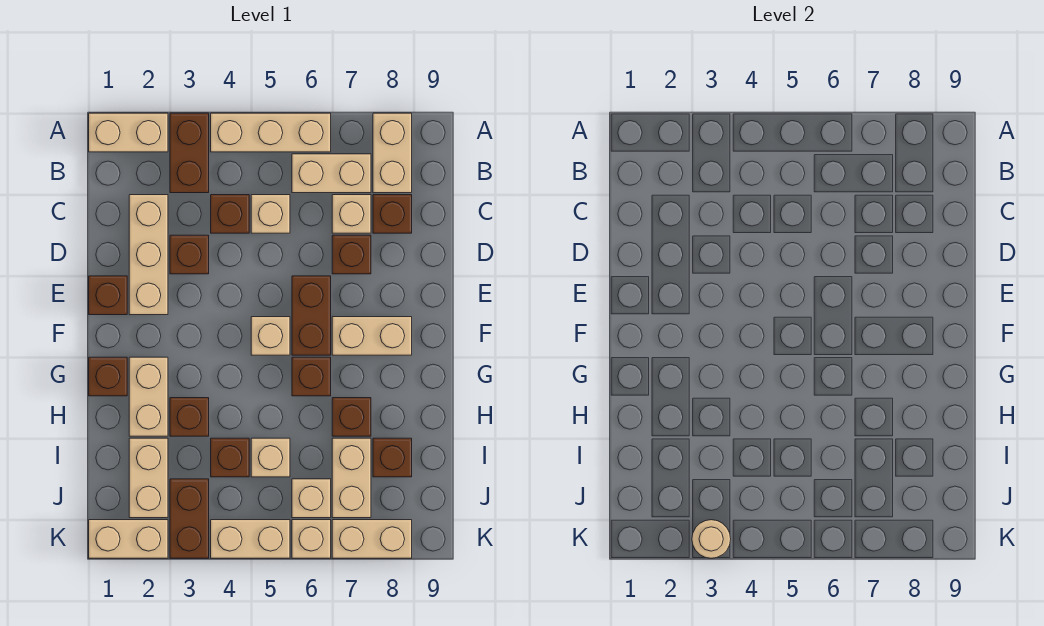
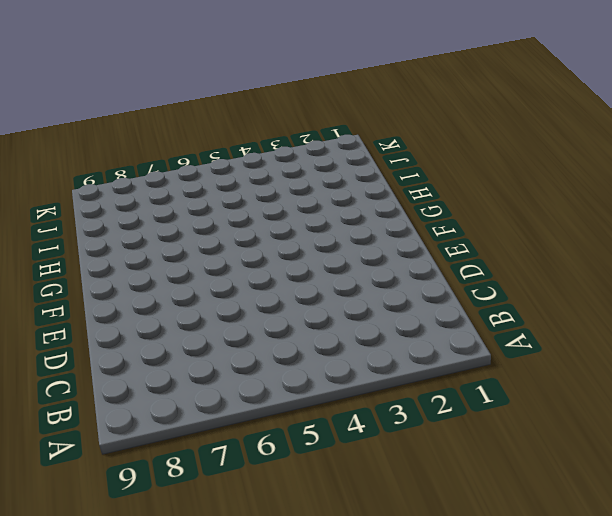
none -> tan 1x2 brick [89,113,168,152]
none -> brown 1x2 brick [170,113,209,193]
none -> tan 1x3 brick [211,113,331,152]
none -> tan 1x2 brick [373,113,412,193]

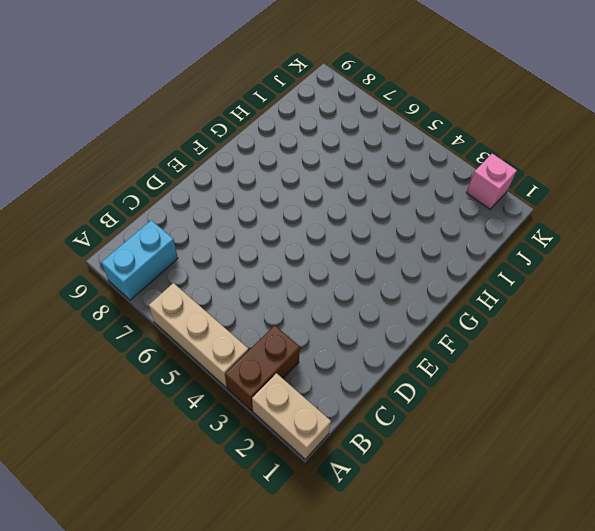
cyan 1x2 brick [101,220,178,300] -> tan 1x2 brick [373,113,412,193]
pink 1x1 brick [466,154,517,209] -> tan 1x2 brick [89,520,168,558]
none -> tan 1x2 brick [292,154,371,193]
none -> tan 1x3 brick [129,195,168,315]
none -> brown 1x1 brick [211,195,249,233]
none -> tan 1x1 brick [251,195,290,233]

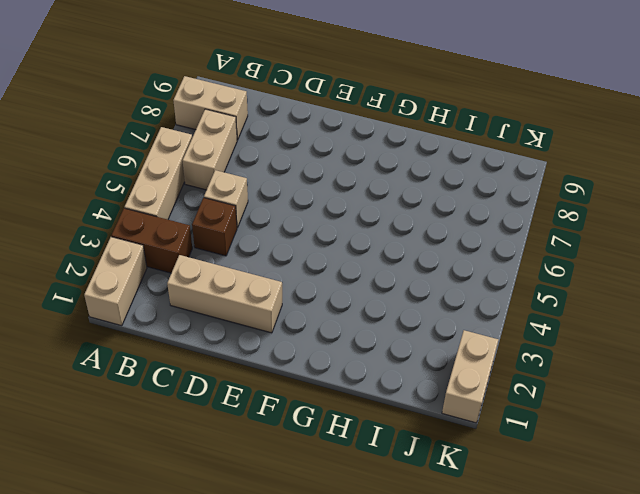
none -> tan 1x1 brick [332,195,371,233]
none -> brown 1x1 brick [373,195,412,233]
none -> brown 1x1 brick [170,235,209,274]
none -> brown 1x1 brick [332,235,371,274]

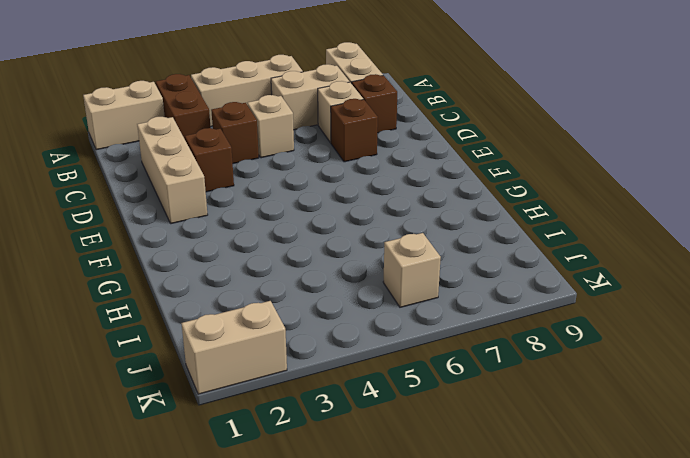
none -> brown 1x1 brick [89,276,127,315]
none -> brown 1x2 brick [292,276,331,355]
none -> tan 1x1 brick [251,317,290,355]
none -> tan 1x2 brick [332,317,412,355]

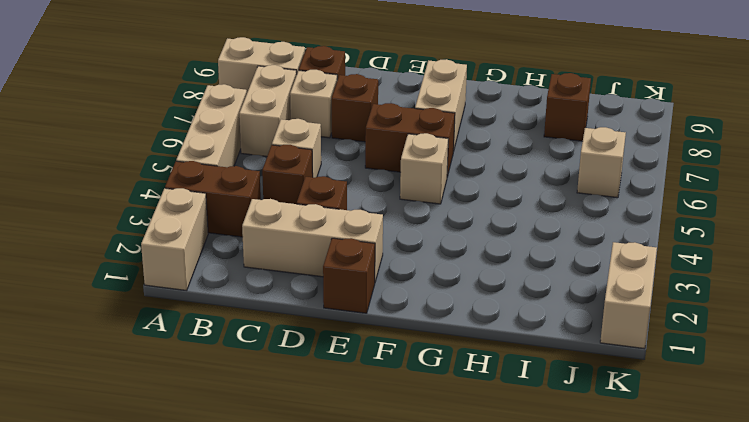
none -> brown 1x1 brick [89,357,127,396]
none -> tan 1x2 brick [129,357,168,436]
none -> brown 1x1 brick [292,357,331,396]
none -> brown 1x1 brick [170,398,209,436]

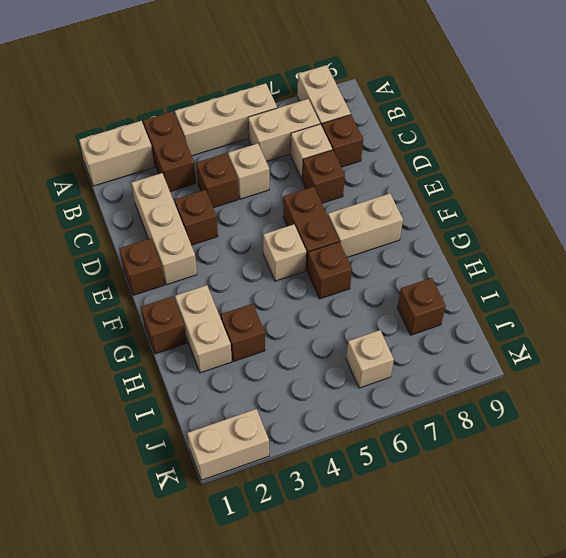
none -> brown 1x1 brick [332,398,371,436]
none -> tan 1x2 brick [129,438,168,518]
none -> brown 1x1 brick [211,438,249,477]
none -> tan 1x1 brick [251,438,290,477]

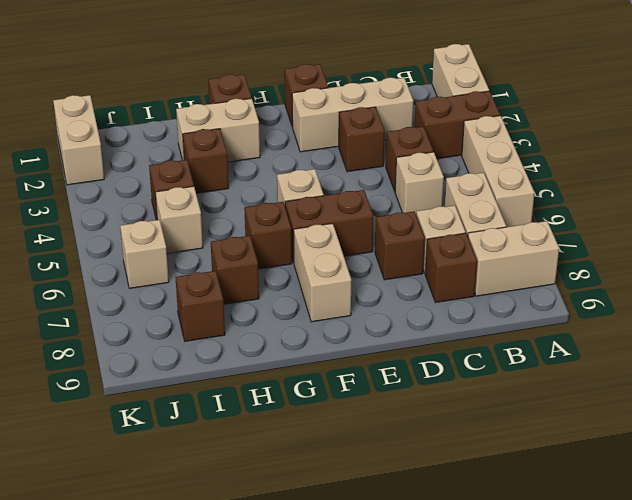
none -> tan 1x2 brick [129,438,168,518]
none -> tan 1x2 brick [332,438,371,518]
none -> brown 1x2 brick [170,479,209,558]
none -> tan 1x2 brick [211,520,290,558]

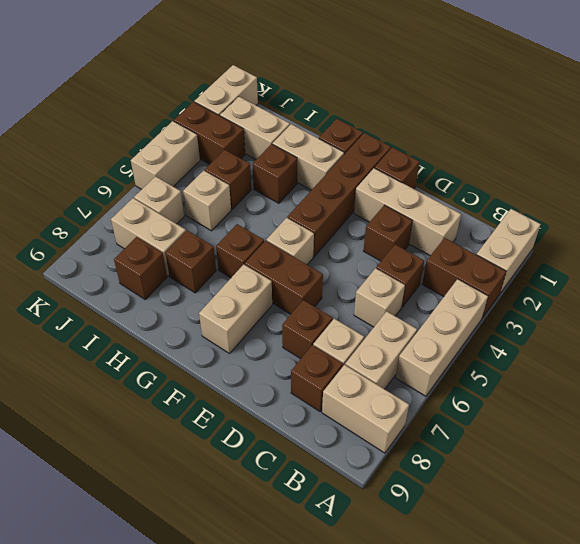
brown 1x4 brick [288,133,391,256] -> none
none -> tan 1x1 brick [292,520,331,558]
none -> tan 1x2 brick [332,520,412,558]
none -> tan 1x1 round brick [692,520,731,558]

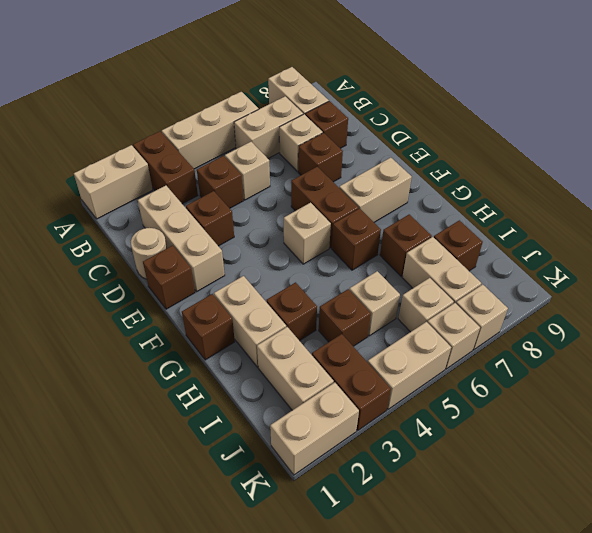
tan 1x1 round brick [131,228,167,279] -> tan 1x1 round brick moved to [692,520,731,558]
tan 1x1 brick [456,284,508,350] -> tan 1x2 brick [332,520,412,558]

